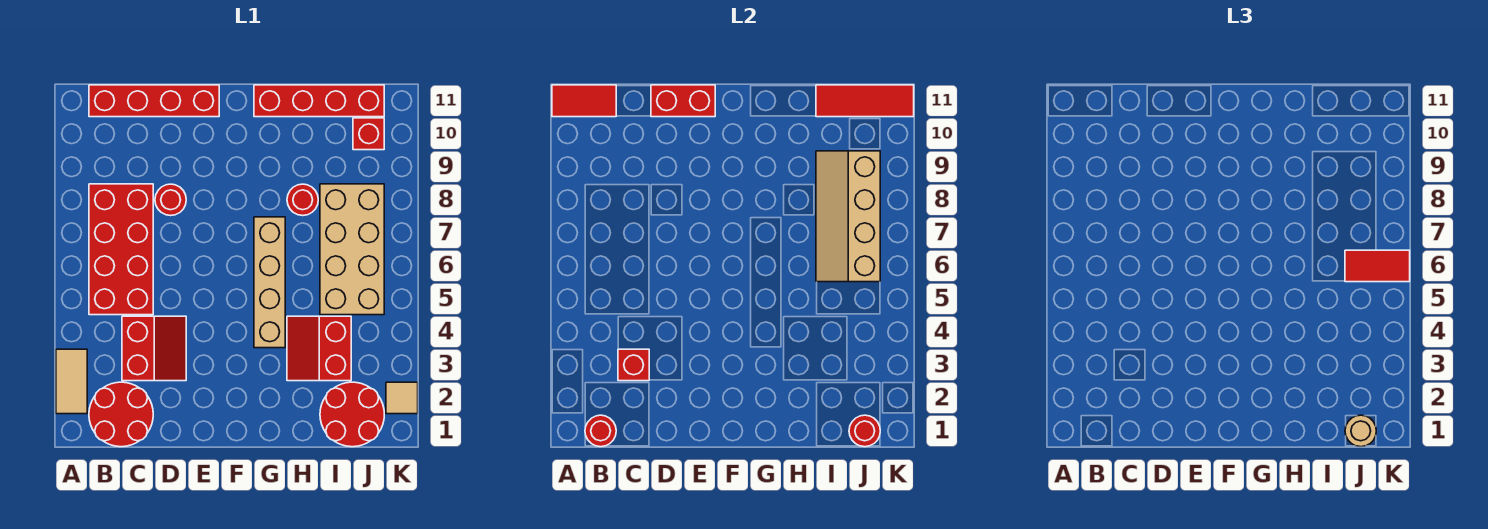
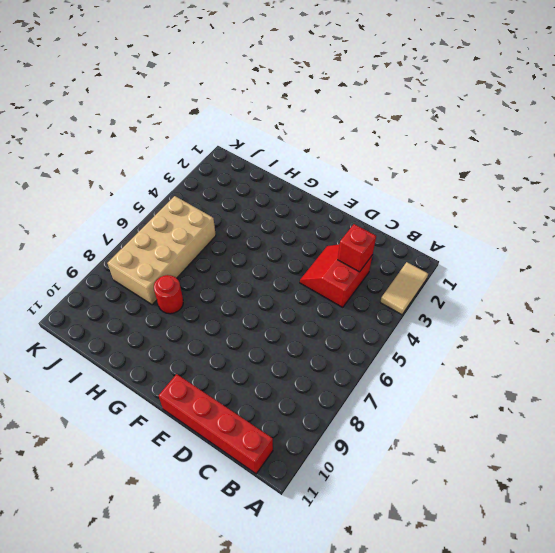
none -> red 2x2 round brick [89,382,153,447]
none -> red 2x4 brick [89,184,153,315]
none -> red 1x1 round brick [155,184,186,216]

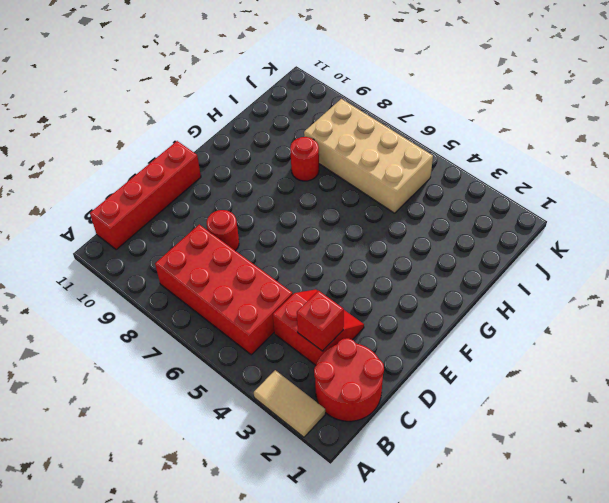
none -> tan 1x4 brick [254,217,285,348]
none -> red 1x4 brick [254,85,384,117]
none -> red 2x2 slope [287,316,351,381]

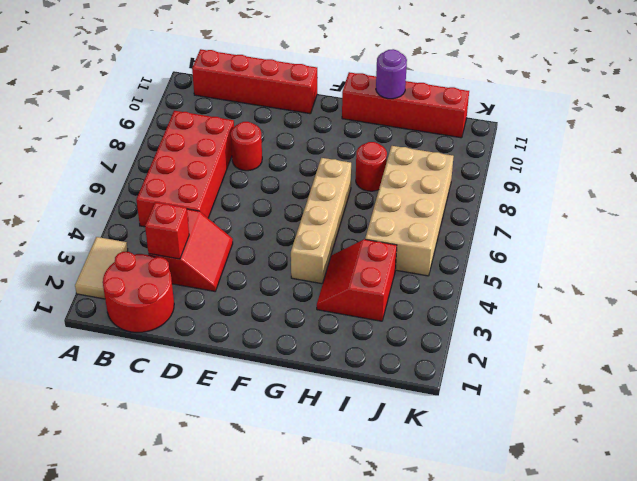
purple 1x1 round brick [376,49,407,99] -> none
none -> red 2x2 round brick [320,382,384,447]
none -> red 1x1 brick [353,118,384,150]
none -> tan 1x1 tile [386,382,418,414]

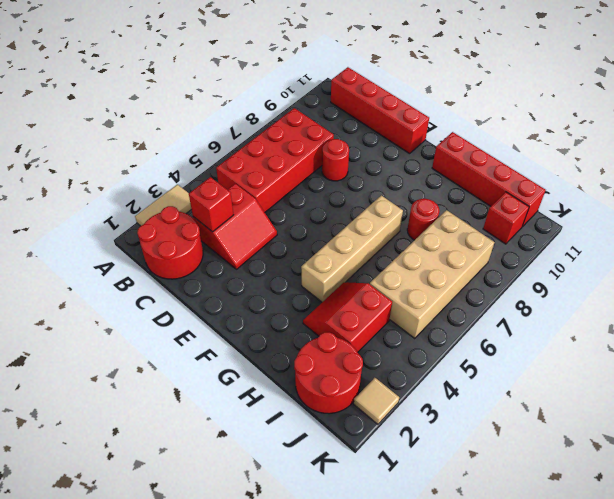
none -> red 1x2 tile [552,85,616,117]
none -> red 1x1 round brick [585,415,616,447]
none -> red 1x2 brick [651,85,715,117]

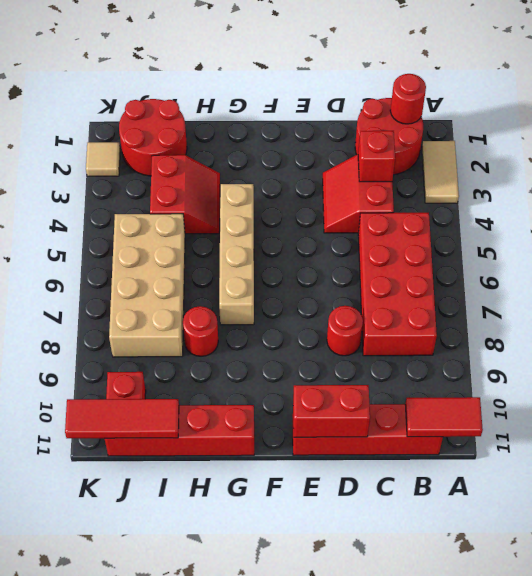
none -> tan 2x4 slope [816,151,880,282]
none -> red 1x1 round brick [849,415,880,447]
none -> tan 1x1 round brick [1345,415,1376,447]

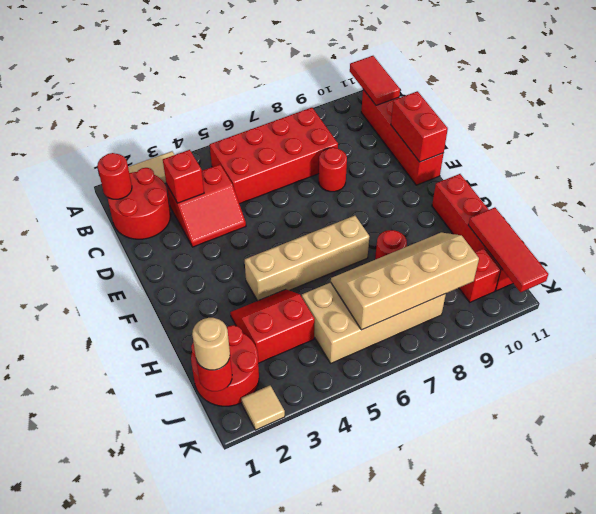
none -> red 1x2 tile [1345,250,1410,282]

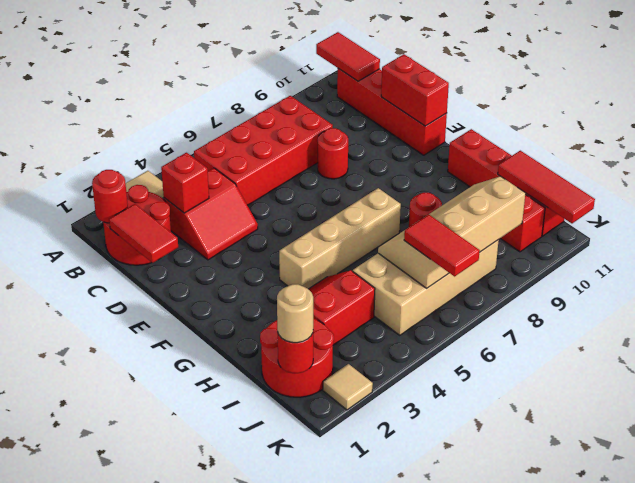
red 1x2 tile [109,204,178,263] -> none

